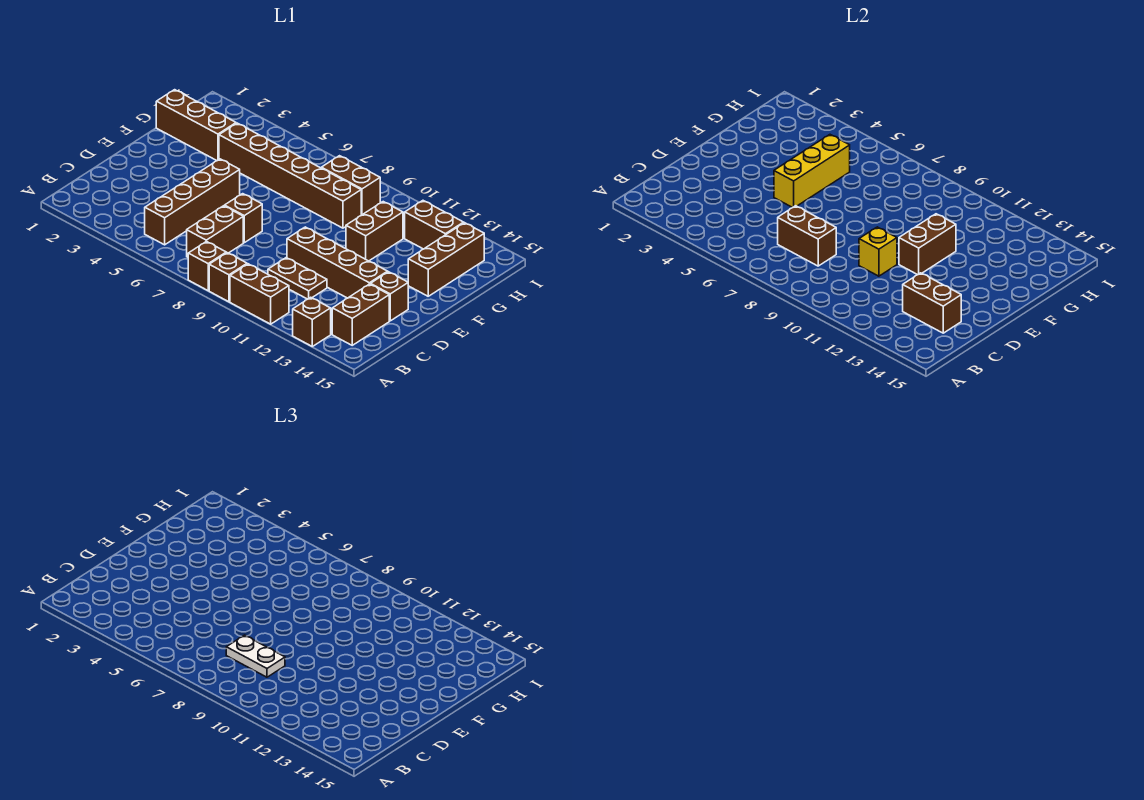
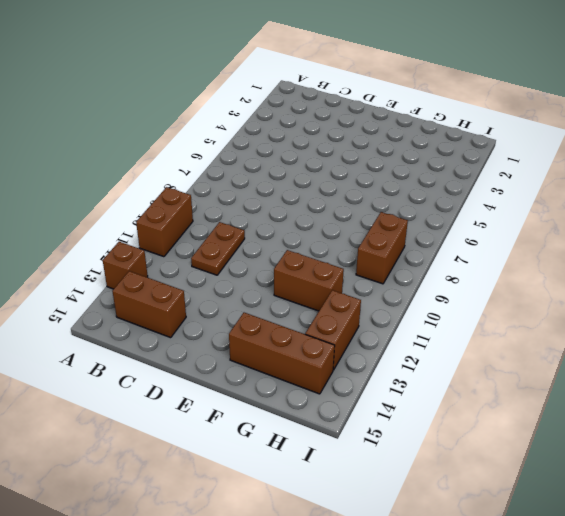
none -> brown 1x1 brick [188,241,226,290]
none -> brown 1x1 brick [209,253,247,302]
none -> brown 1x4 brick [145,159,240,245]

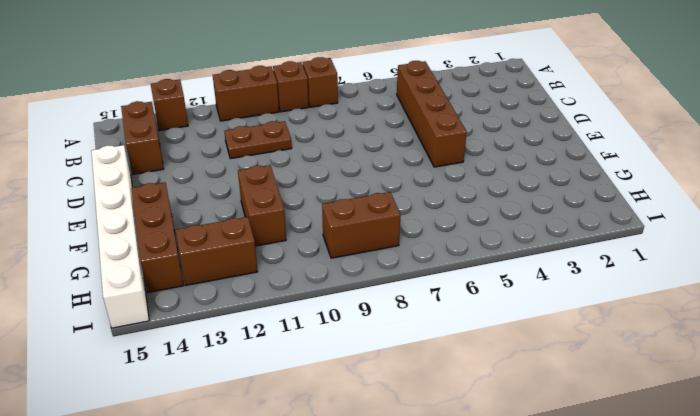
white 1x6 brick [91,145,149,328] -> none
none -> brown 1x2 brick [187,206,243,257]
none -> brown 1x1 brick [225,194,262,243]
none -> brown 1x4 brick [287,227,388,298]

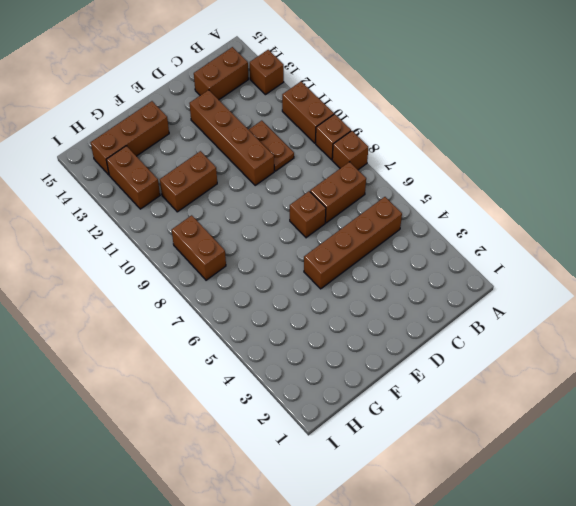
none -> brown 1x1 brick [371,272,408,321]
none -> brown 1x3 brick [156,90,236,160]
none -> brown 1x6 brick [219,123,361,228]

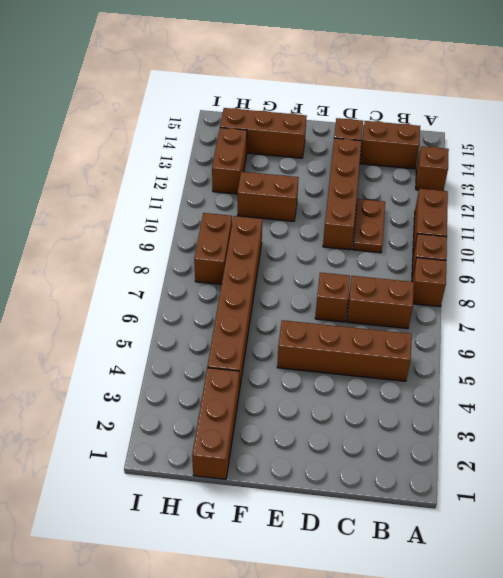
none -> brown 1x2 brick [778,206,836,266]
none -> brown 1x2 brick [903,273,961,333]
none -> yellow 1x1 brick [859,227,897,276]

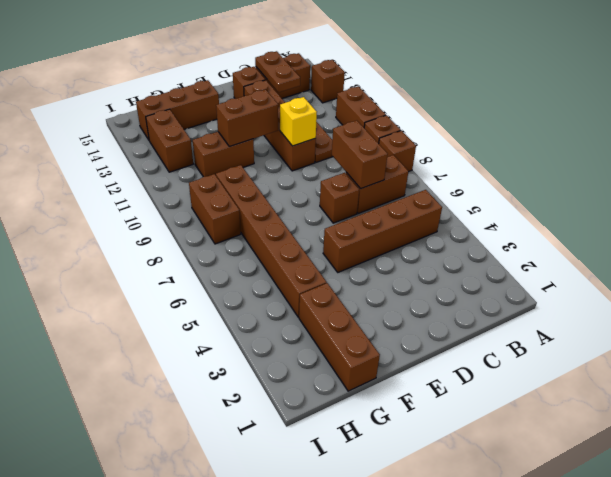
brown 1x2 plate [255,51,300,92] -> brown 1x2 brick [903,273,961,333]
none -> yellow 1x3 brick [774,135,850,208]
none -> white 1x2 plate [226,635,285,677]

